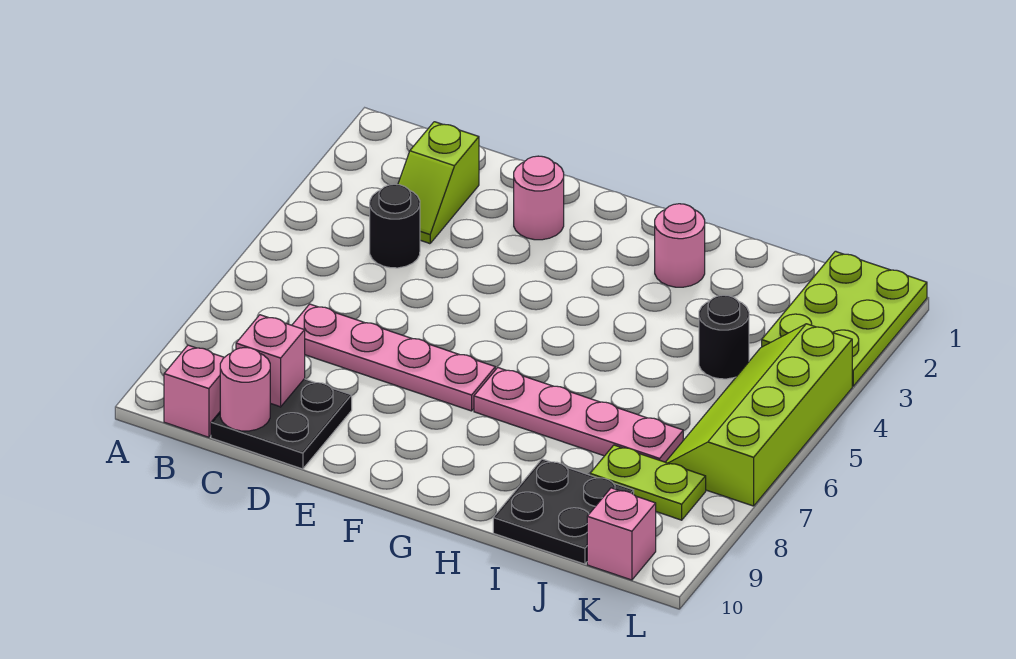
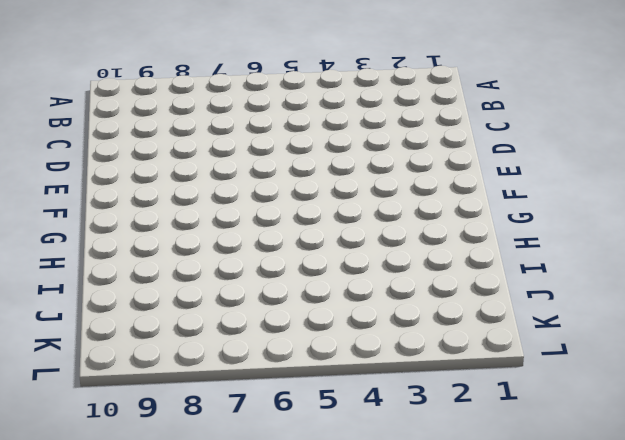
none -> pink 1x1 brick [164,345,224,437]
none -> lime 1x2 slope [398,122,479,244]
none -> black 1x1 round brick [370,184,420,268]

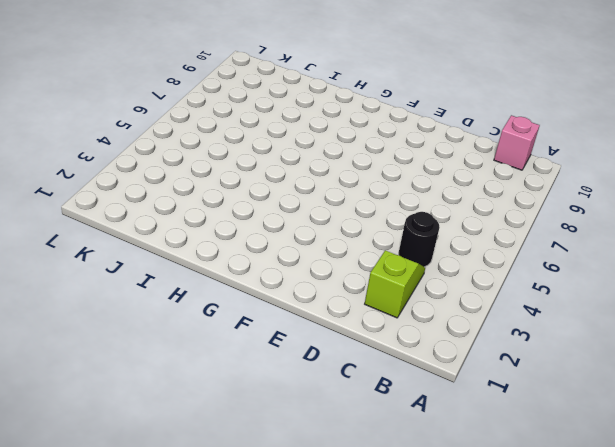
none -> pink 1x4 plate [292,304,495,411]
none -> black 2x2 plate [211,379,352,469]
none -> pink 1x1 round brick [514,156,564,240]

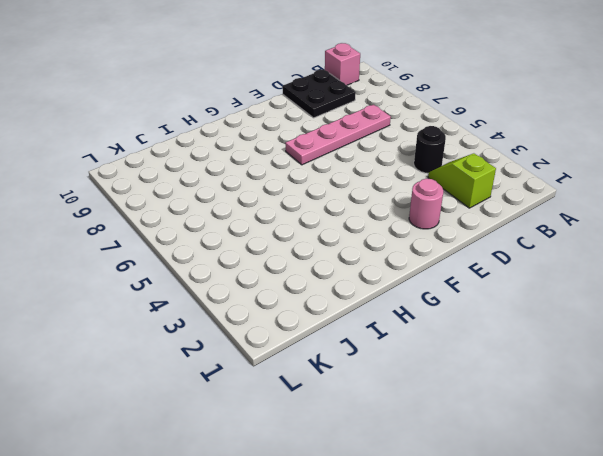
none -> pink 1x4 plate [474,368,683,462]
none -> pink 1x1 round brick [655,204,705,287]
none -> black 2x2 plate [493,459,634,564]

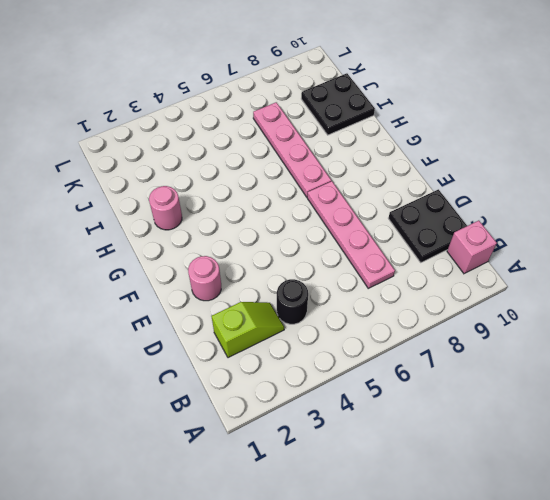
none -> black 1x1 round brick [699,295,749,379]
none -> lime 1x2 plate [590,445,706,520]
none -> lime 2x3 plate [762,251,927,386]

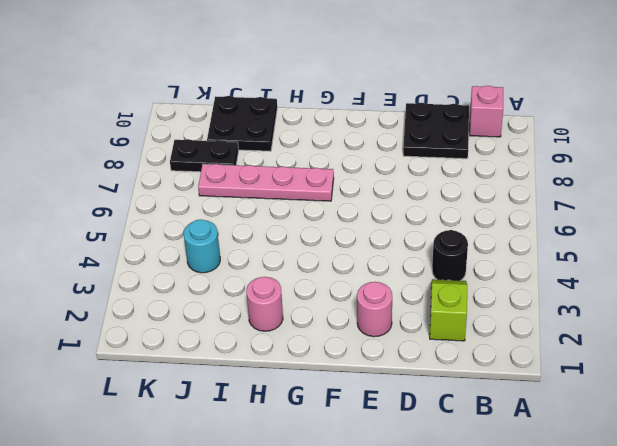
cyan 1x1 round brick [184,219,220,273] -> black 1x1 round brick [699,295,749,379]
black 1x2 plate [170,139,238,172] -> lime 1x2 plate [590,445,706,520]
none -> pink 1x4 plate [292,304,495,411]
none -> lime 2x3 plate [762,251,927,386]
none -> lime 2x4 slope [666,324,852,506]

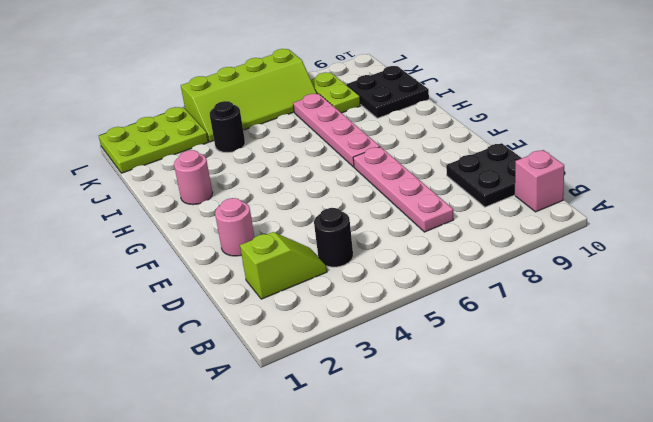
none -> pink 1x1 brick [587,488,656,580]
none -> pink 1x1 brick [236,315,305,407]
none -> pink 1x1 round brick [220,348,270,431]

